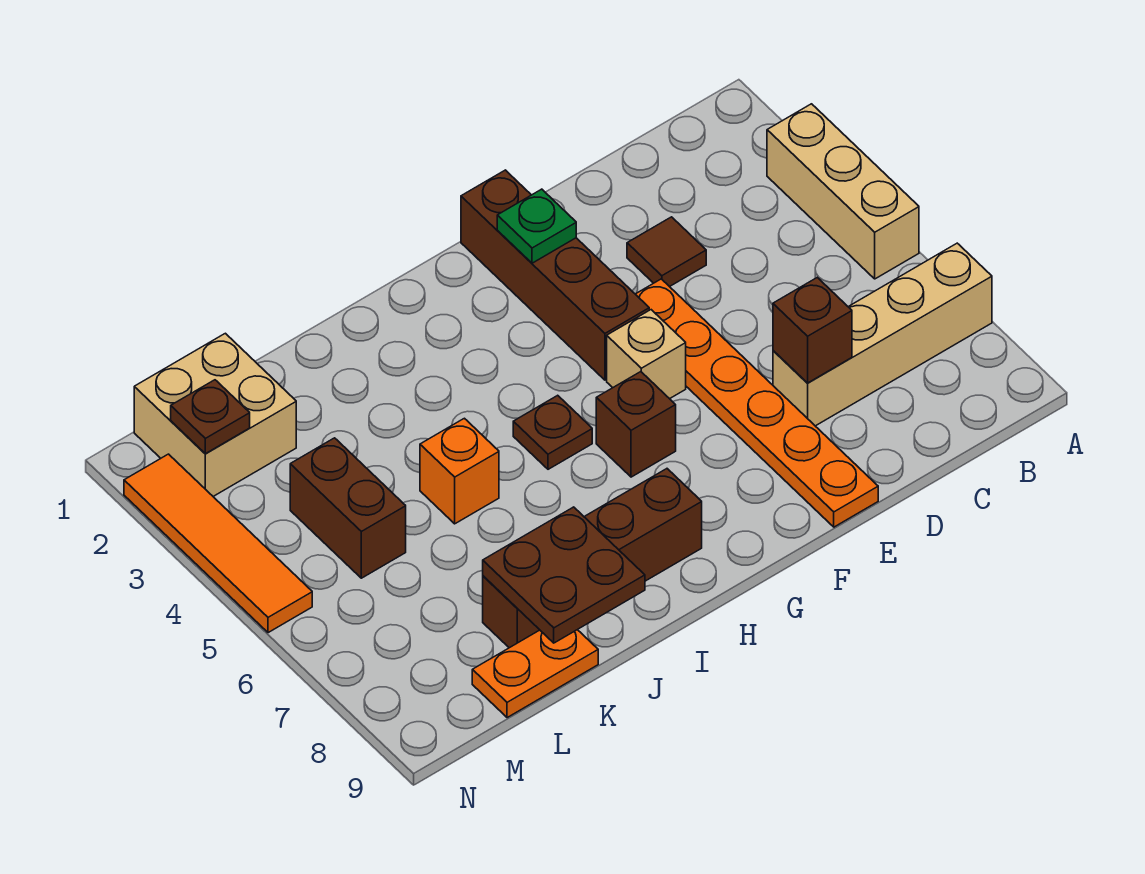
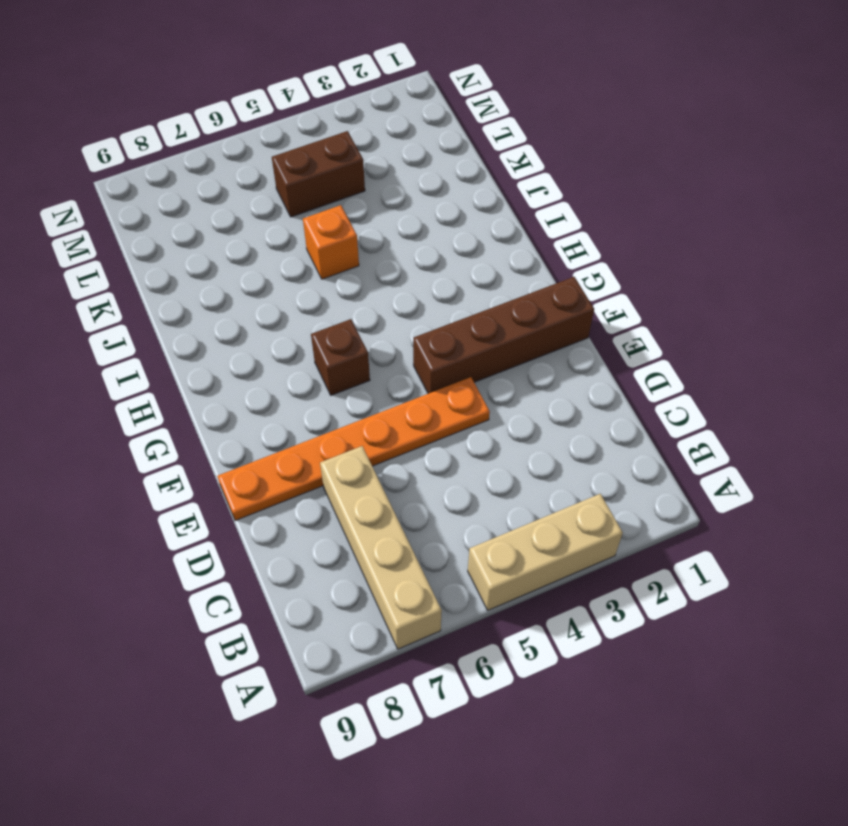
none -> brown 1x1 tile [627,217,706,287]
none -> tan 1x1 brick [607,310,686,399]
none -> brown 1x1 plate [513,395,592,469]

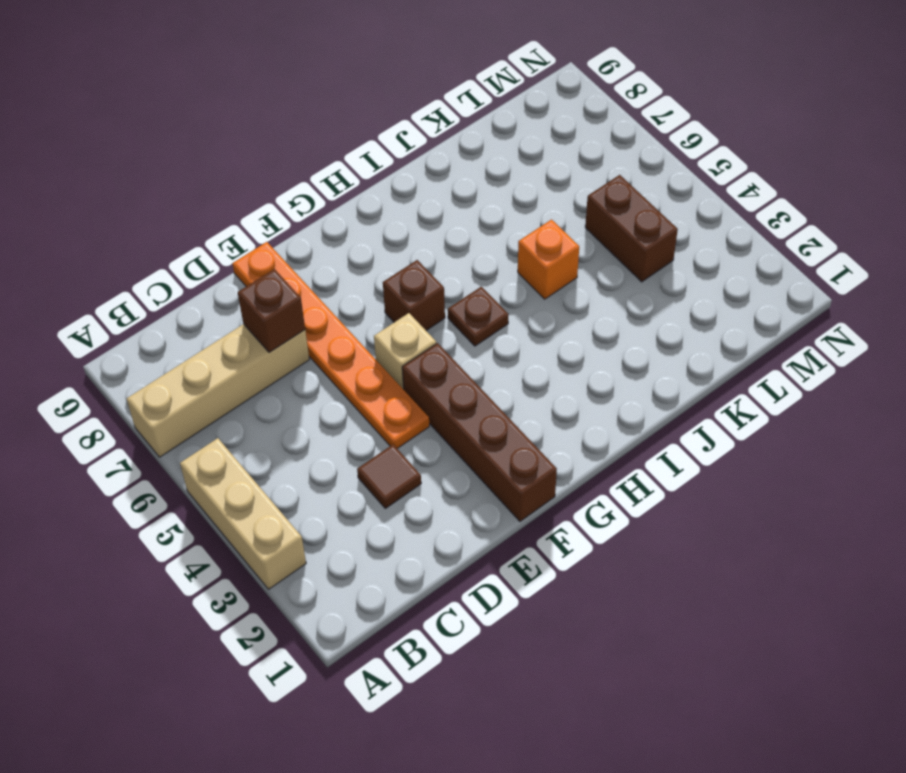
none -> brown 1x4 brick [483,469,702,648]
none -> orange 1x2 plate [472,630,598,718]
none -> tan 2x2 brick [134,333,296,496]

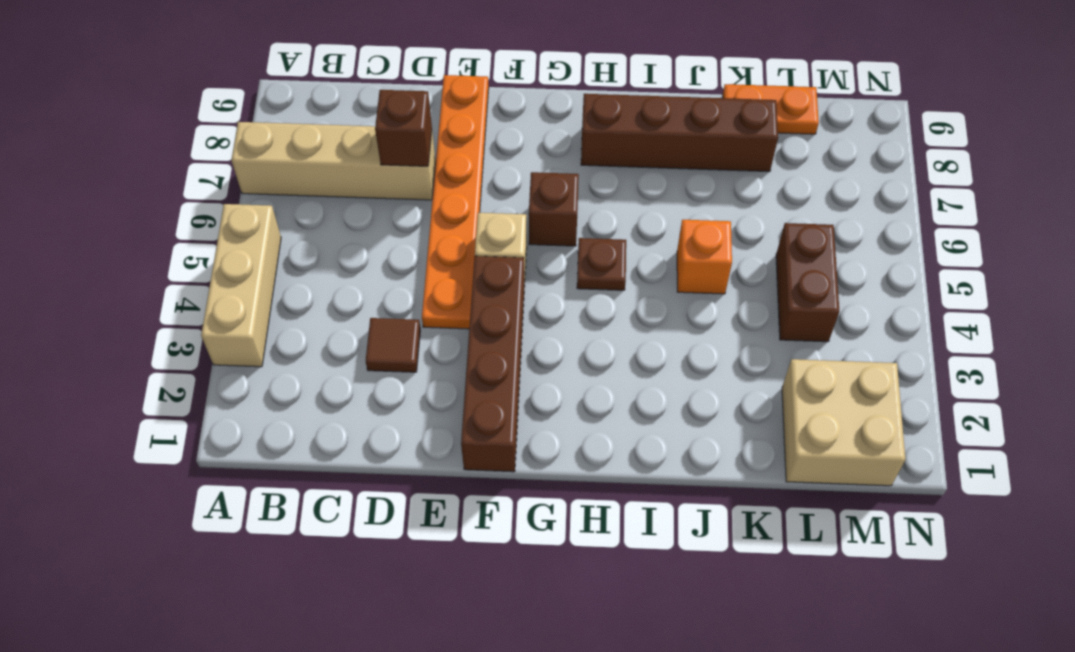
none -> orange 1x4 tile [124,454,312,633]
none -> green 1x1 plate [497,189,576,263]
none -> brown 2x2 plate [483,507,645,643]

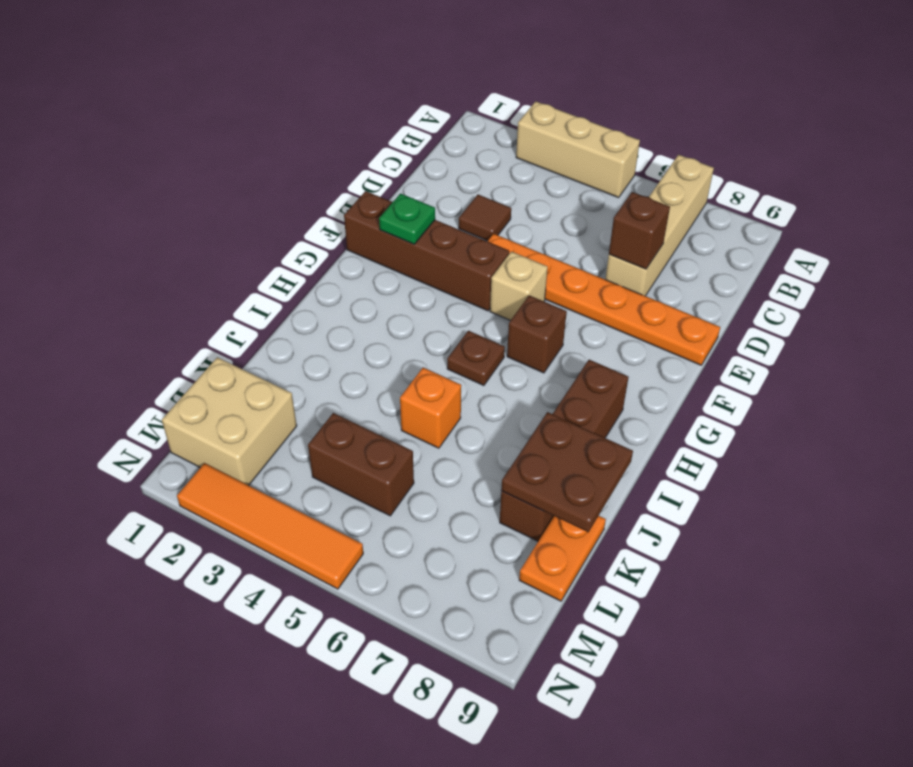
none -> brown 1x1 plate [171,380,250,454]

